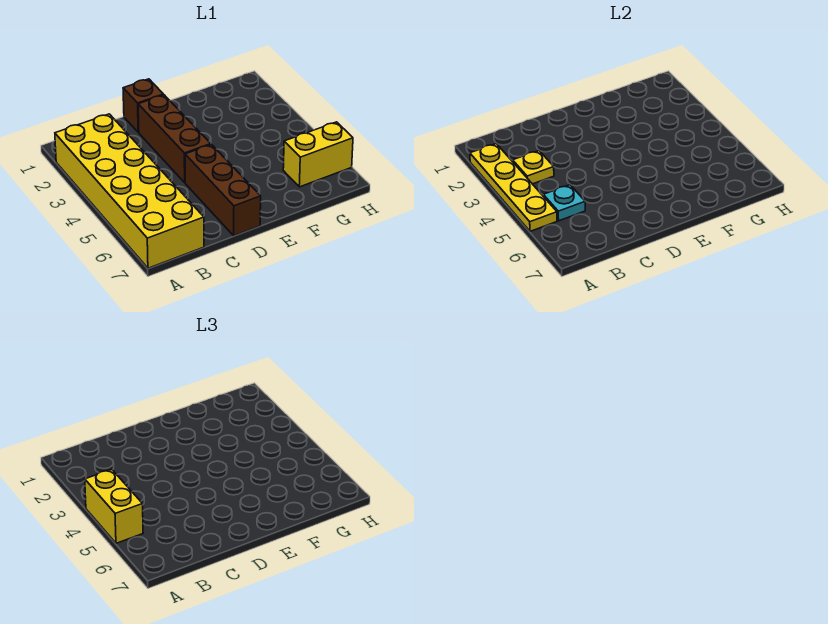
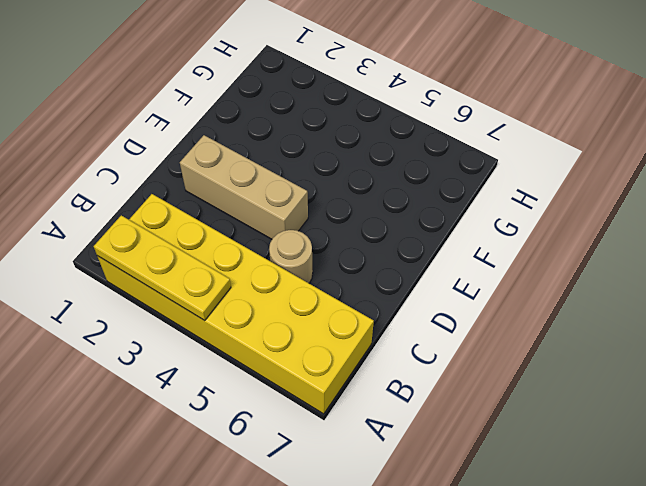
yellow 1x3 plate [94,215,231,321] -> yellow 1x4 plate [470,144,557,231]
tan 1x1 round brick [269,230,313,283] -> none
tan 1x3 brick [180,135,308,239] -> brown 1x3 brick [138,95,211,182]
none -> brown 1x1 brick [123,79,163,132]
none -> brown 1x3 brick [185,145,261,236]

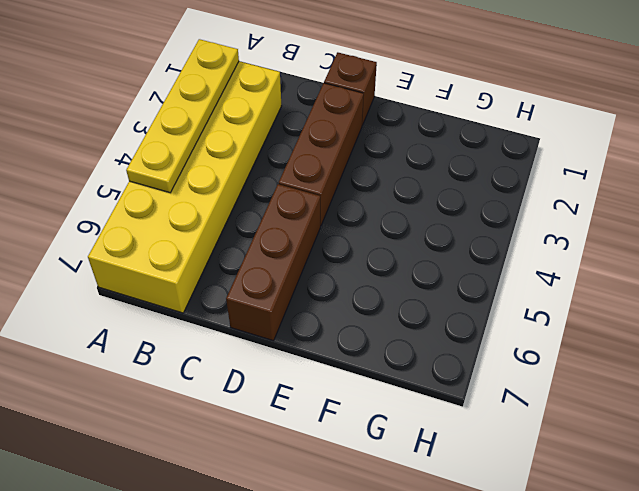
none -> yellow 1x2 brick [283,122,353,187]
none -> yellow 1x1 plate [513,151,554,184]

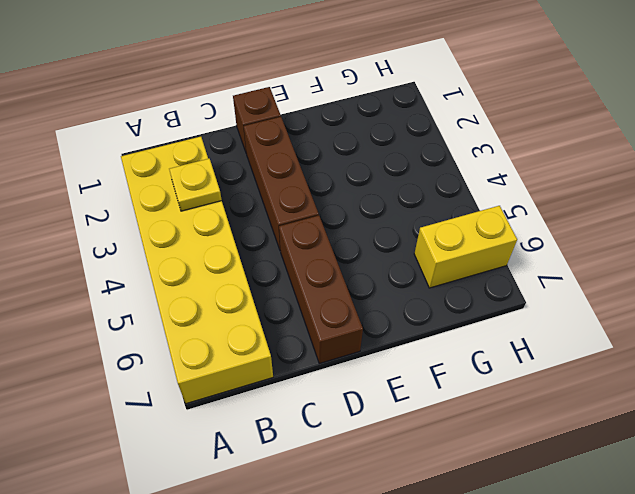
none -> yellow 1x4 plate [470,144,557,231]
none -> cyan 1x1 plate [543,185,585,221]

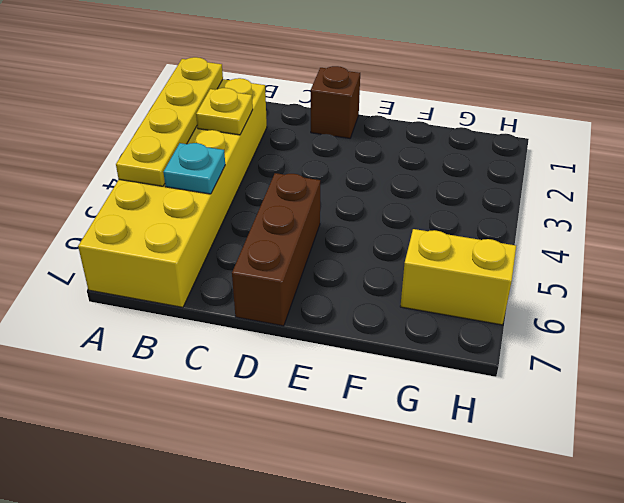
none -> brown 1x3 brick [138,95,211,182]
none -> yellow 1x2 brick [85,469,143,543]

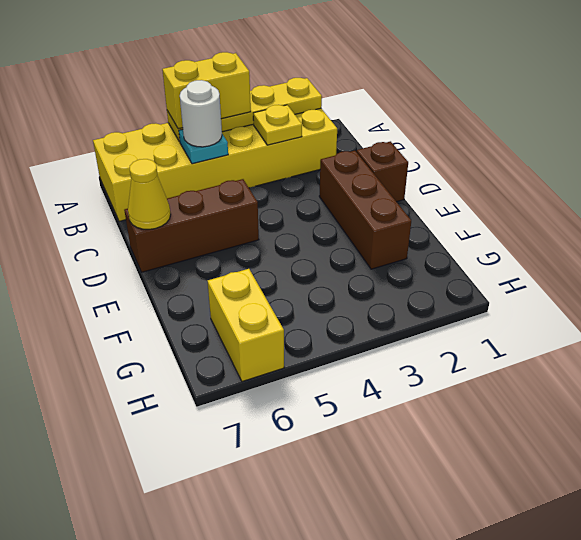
white 1x1 round brick [180,80,222,147] -> none
brown 1x3 brick [319,151,411,269] -> brown 1x3 brick turned to [138,95,211,182]
yellow 1x1 cone [128,159,171,229] -> none

